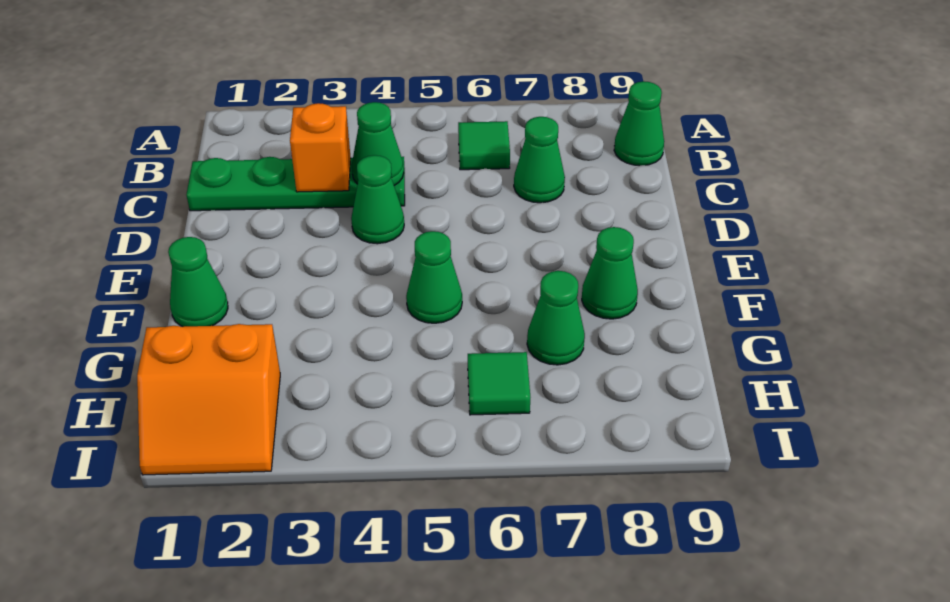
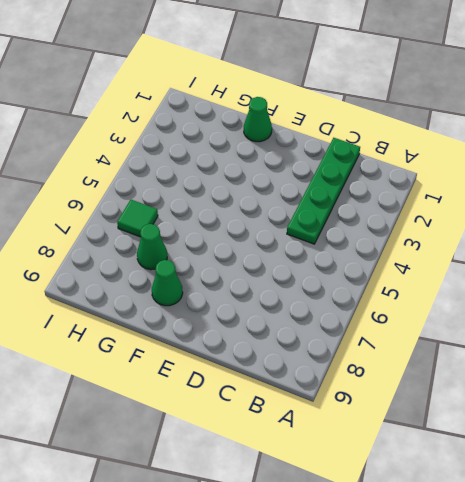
none -> green 1x1 tile [458,121,510,170]
none -> green 1x1 cone [614,81,664,166]
none -> green 1x1 cone [514,117,565,203]

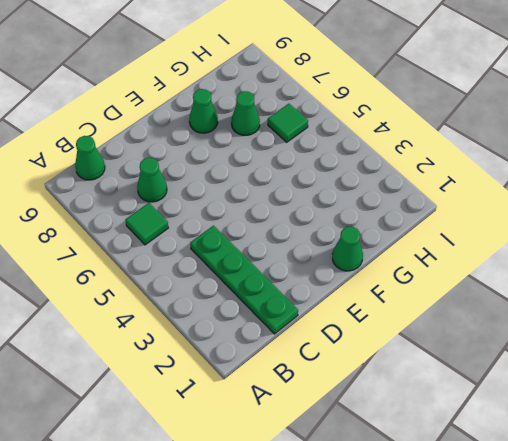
none -> green 1x1 cone [351,155,404,244]
none -> green 1x1 cone [406,231,462,323]
none -> orange 2x2 slope [137,324,280,475]

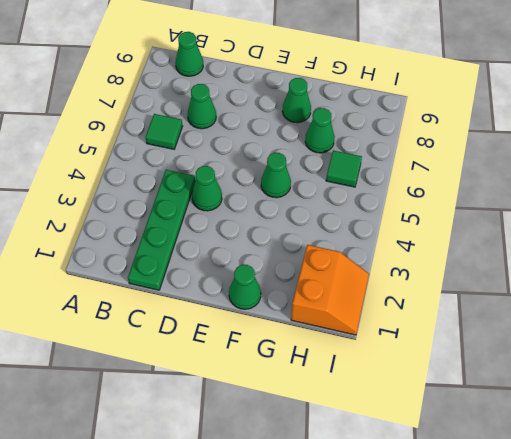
none -> orange 1x1 brick [290,103,351,192]
none -> green 1x1 cone [352,102,404,185]

